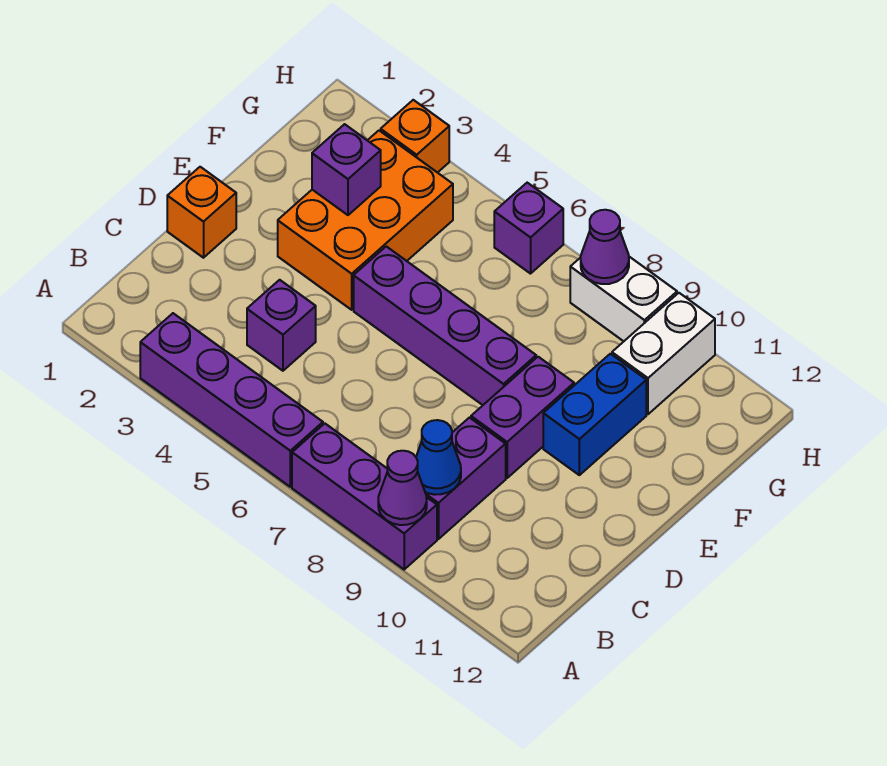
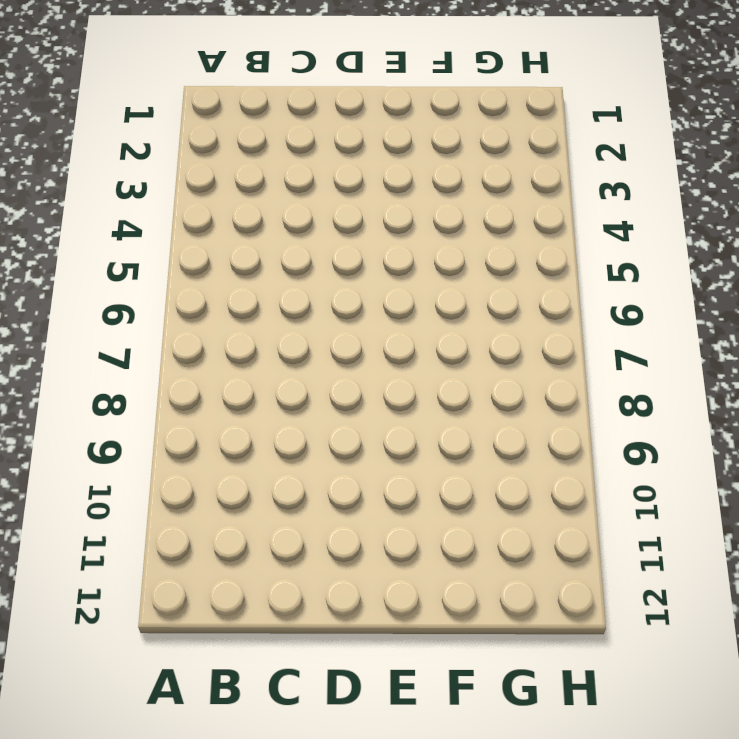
none -> purple 1x4 brick [140,313,323,487]
none -> purple 1x3 brick [292,424,437,569]
none -> purple 1x2 brick [425,418,506,539]

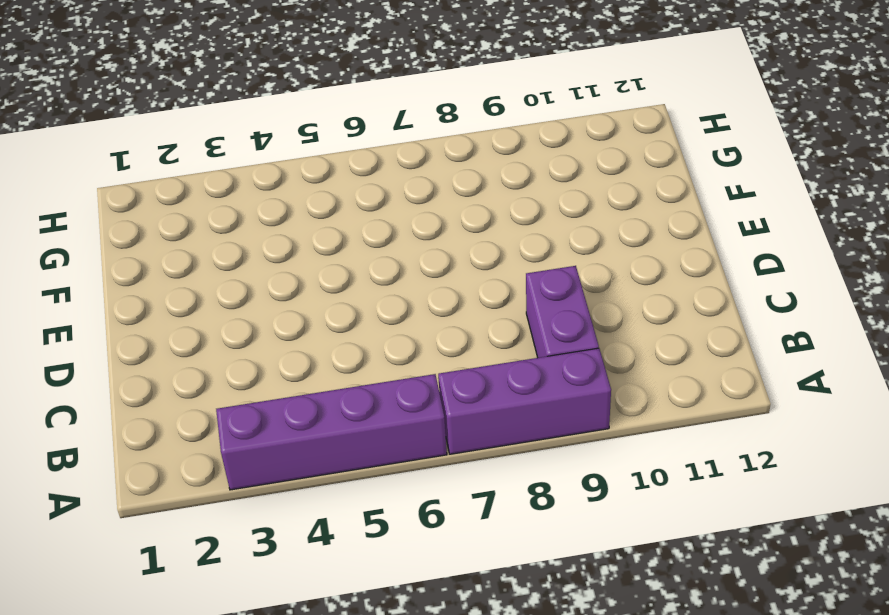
none -> purple 1x1 brick [247,280,316,371]
none -> orange 1x1 brick [167,167,236,258]
none -> purple 1x2 brick [471,357,574,478]

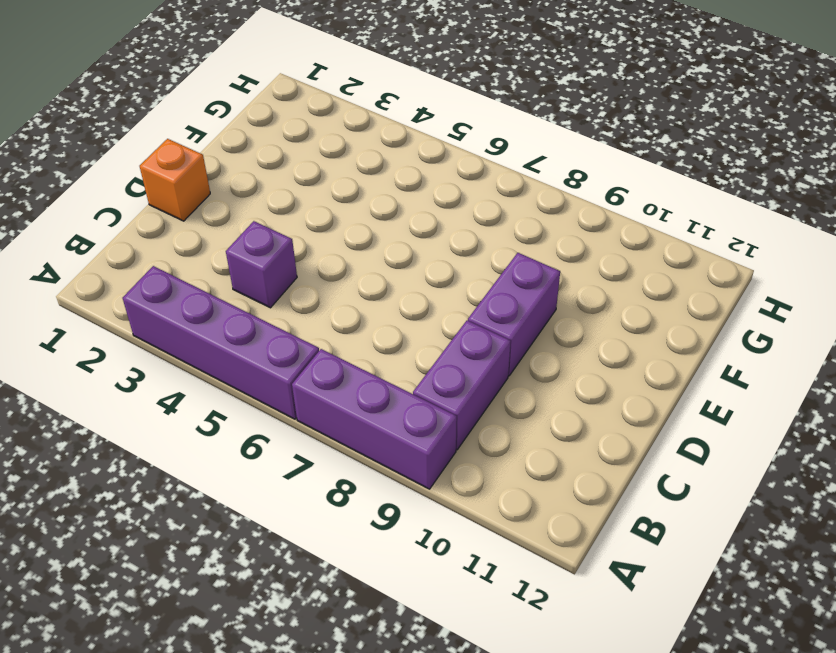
none -> orange 2x3 brick [278,131,453,310]
none -> purple 1x4 brick [354,246,536,405]
none -> blue 1x2 brick [543,354,646,475]

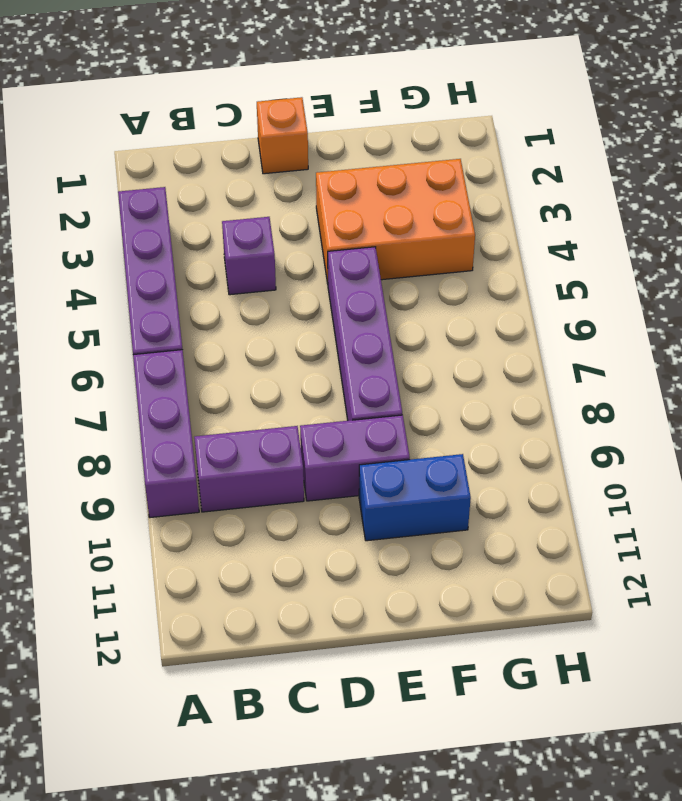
none -> white 1x2 brick [612,293,715,414]
none -> orange 1x1 brick [381,100,449,173]
none -> purple 1x1 brick [494,183,563,274]

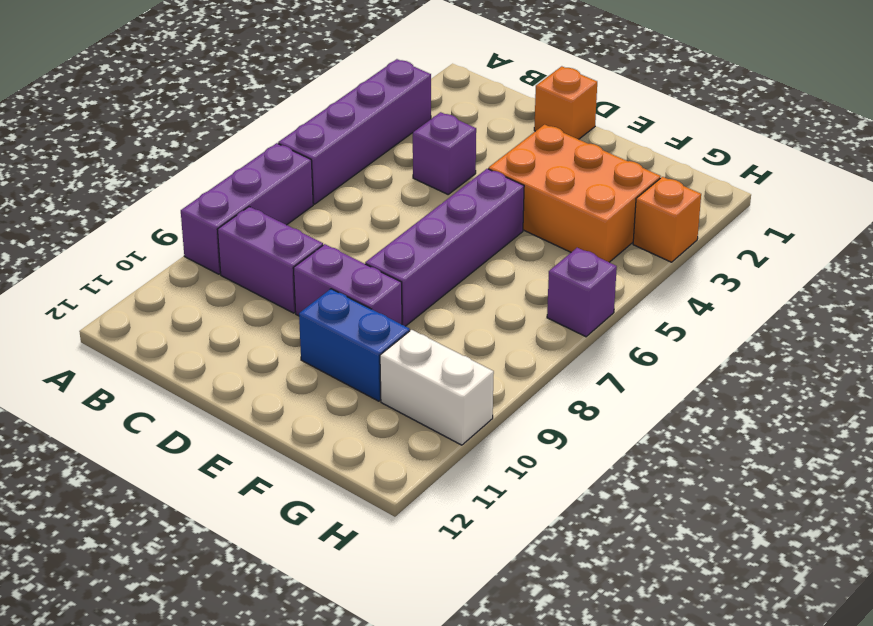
none -> white 1x2 brick [570,257,677,341]
none -> purple 1x1 cone [378,451,427,525]
none -> blue 1x1 cone [416,420,461,495]

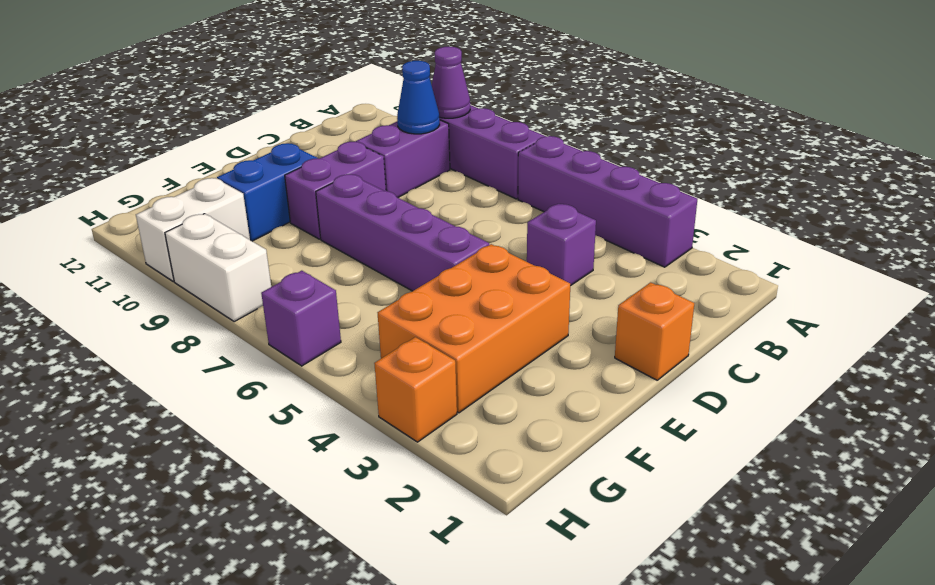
none -> purple 1x1 brick [312,124,381,215]
none -> purple 1x1 cone [581,210,629,284]

